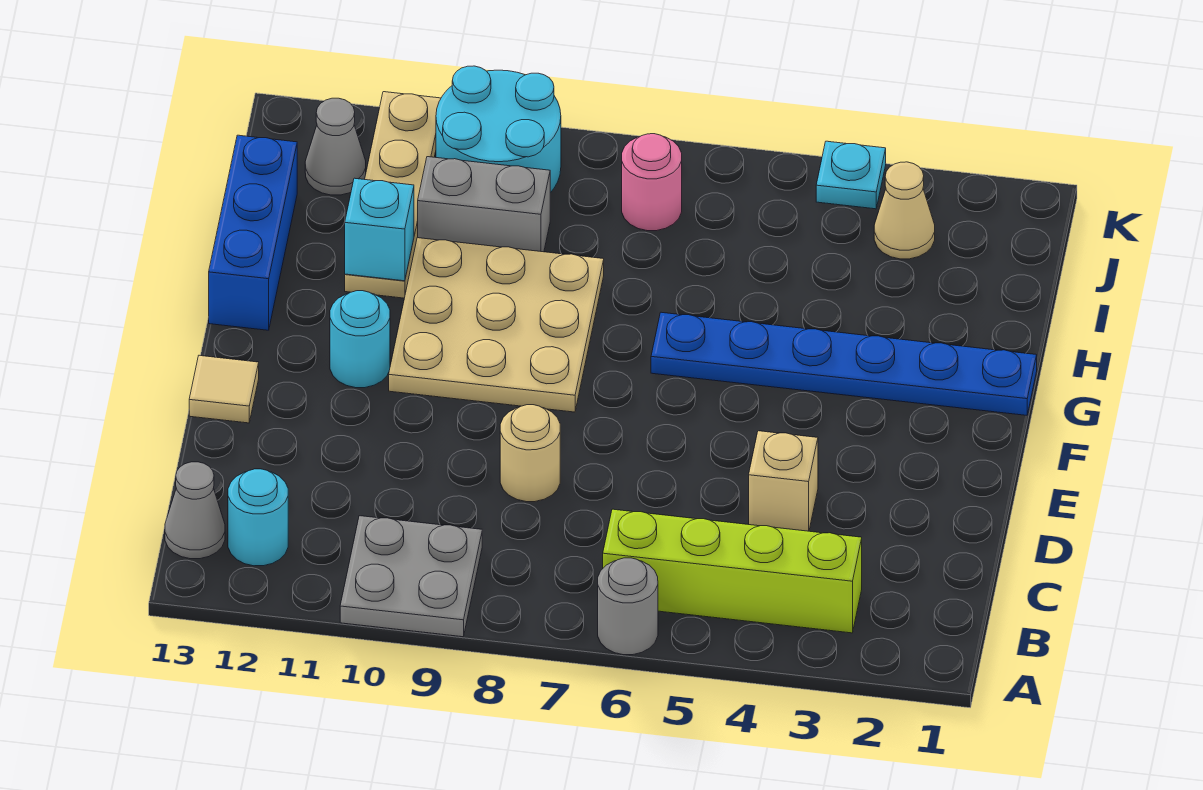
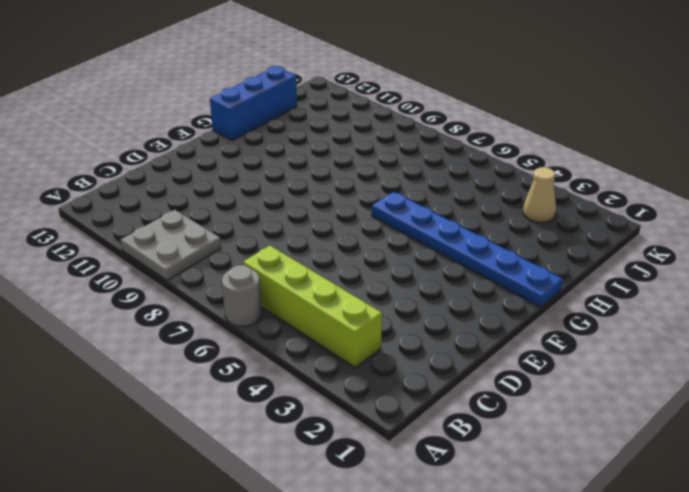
none -> cyan 1x1 round brick [228,469,288,566]
none -> grey 1x1 cone [165,462,225,559]
none -> tan 1x1 brick [749,431,818,531]

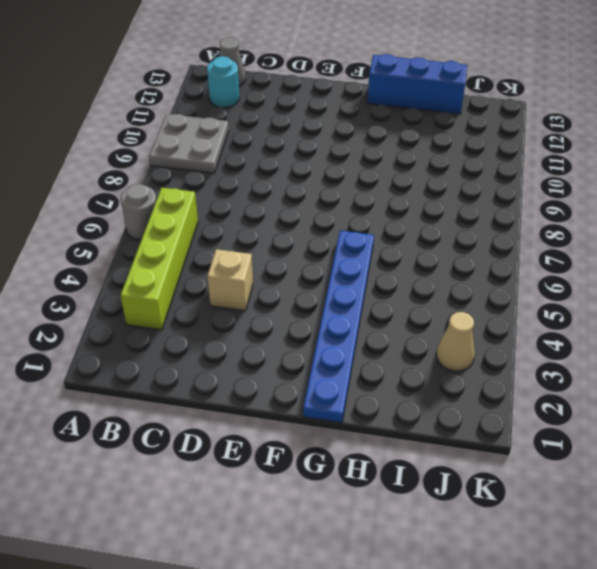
none -> tan 1x1 round brick [500,405,560,502]
none -> tan 1x1 tile [189,355,259,423]
none -> tan 3x3 plate [389,238,604,412]

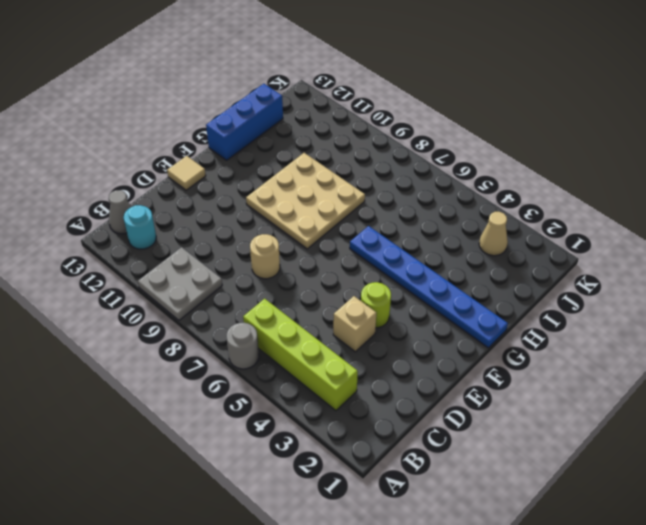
lime 1x1 round brick [361,282,391,328] -> none
none -> cyan 1x1 round brick [330,291,390,388]
none -> tan 1x4 plate [345,92,441,298]
none -> grey 1x2 brick [418,157,550,252]

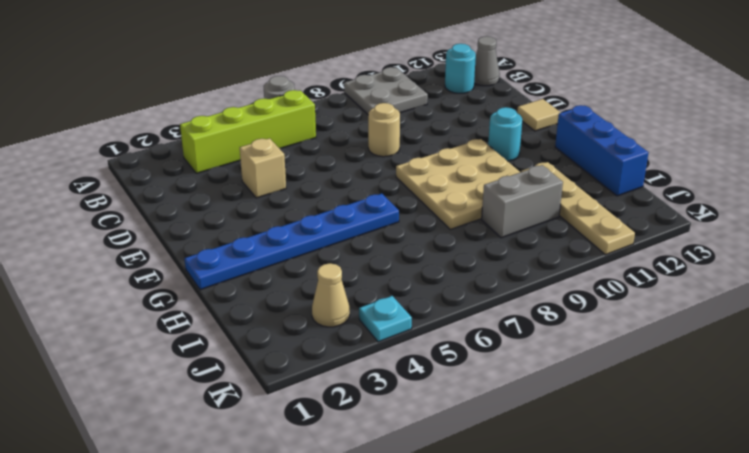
none -> pink 1x1 round brick [622,134,682,231]
none -> cyan 2x2 round brick [436,66,561,193]
none -> grey 1x1 cone [305,98,366,195]

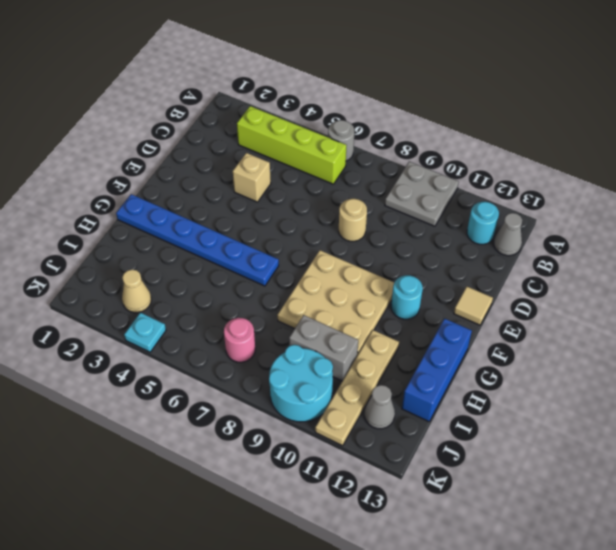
none -> cyan 1x1 brick [345,178,414,281]

